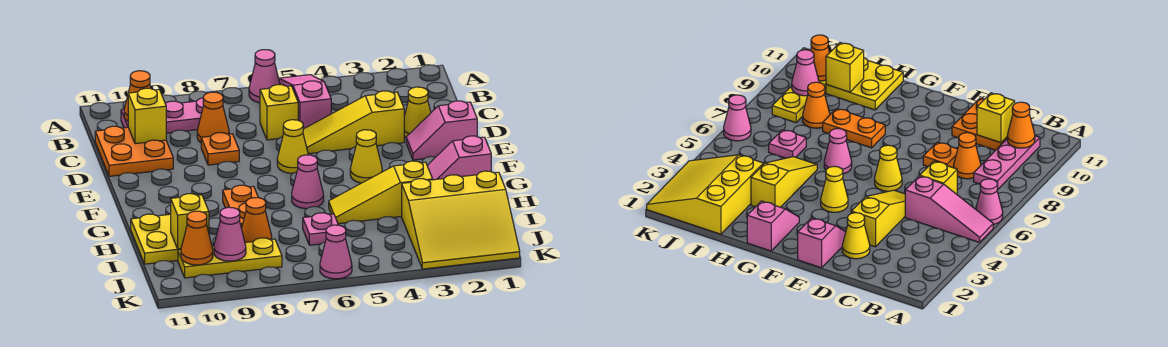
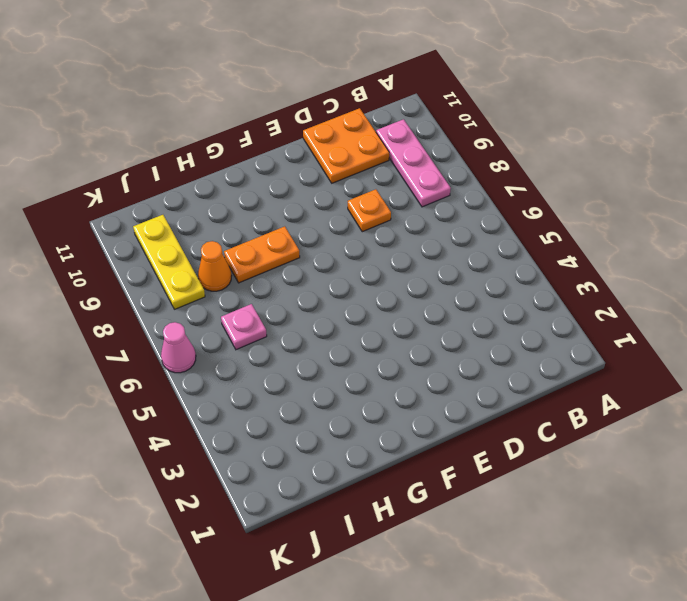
none -> pink 1x3 slope [279,75,331,129]
none -> pink 1x1 cone [249,50,280,103]
none -> yellow 1x1 brick [260,85,298,140]

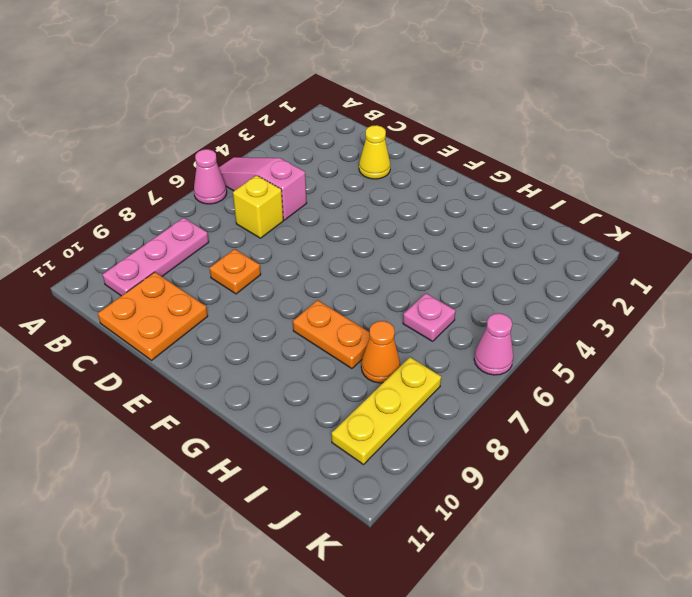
none -> orange 1x1 cone [197,92,229,142]
none -> yellow 1x3 slope [303,91,404,154]
none -> pink 1x2 slope [406,101,477,160]

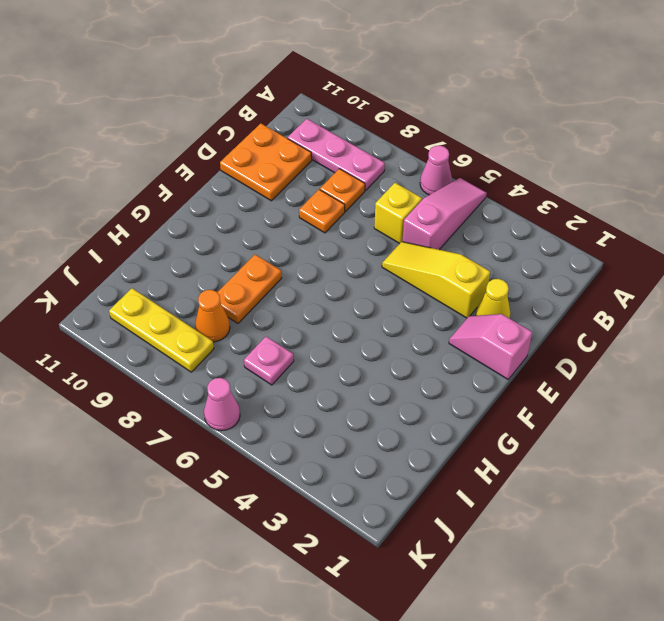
orange 1x1 plate [320,169,365,211] -> orange 1x1 cone [197,92,229,142]
none -> yellow 1x1 cone [277,120,308,173]
none -> yellow 1x1 cone [350,130,382,183]
none -> pink 1x2 slope [427,136,491,180]

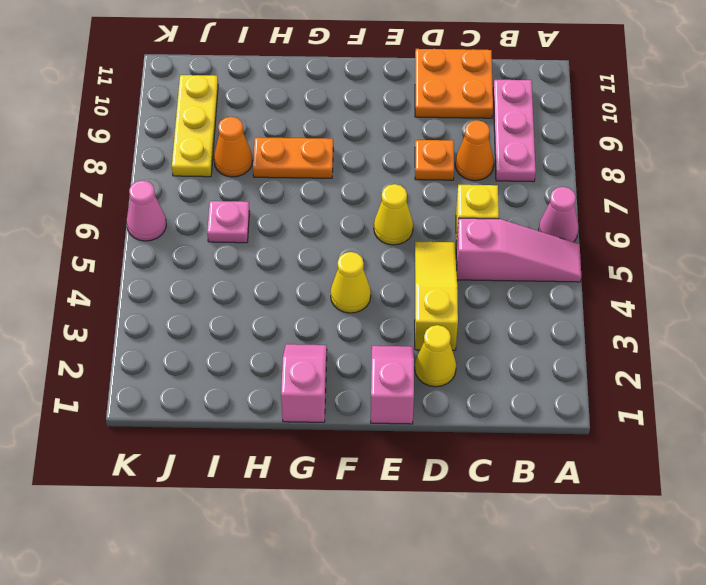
none -> pink 1x1 cone [292,155,324,209]
none -> yellow 1x3 slope [329,161,433,224]
none -> yellow 2x2 plate [131,214,181,264]

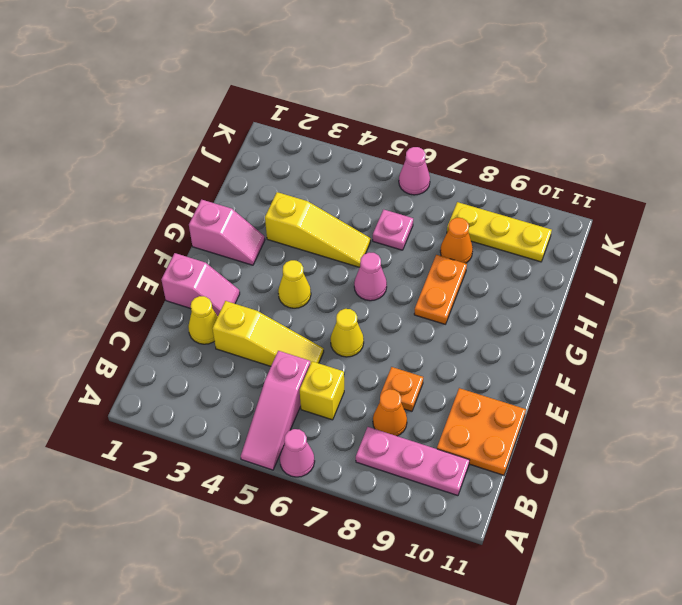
none -> yellow 2x2 plate [131,214,181,264]
none -> yellow 3x3 slope [402,171,520,269]
none -> orange 1x1 cone [124,71,151,121]

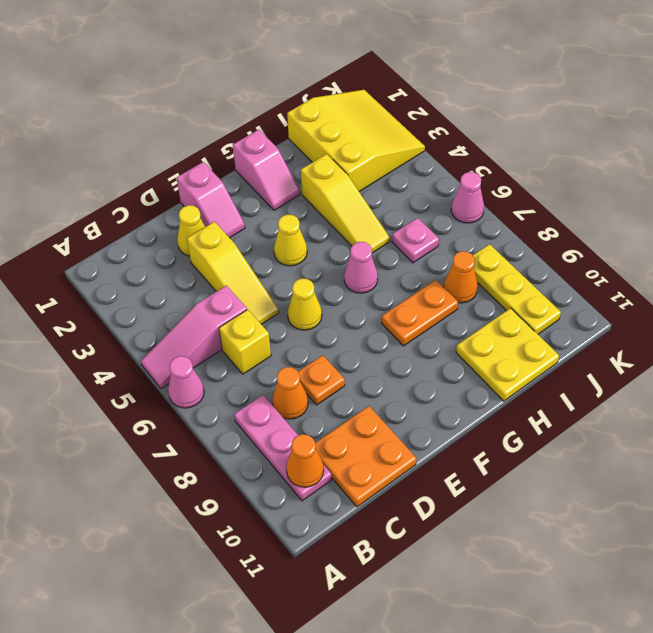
none -> yellow 1x1 brick [128,88,166,144]
none -> yellow 1x1 brick [171,194,209,249]
none -> pink 1x1 cone [214,207,246,261]

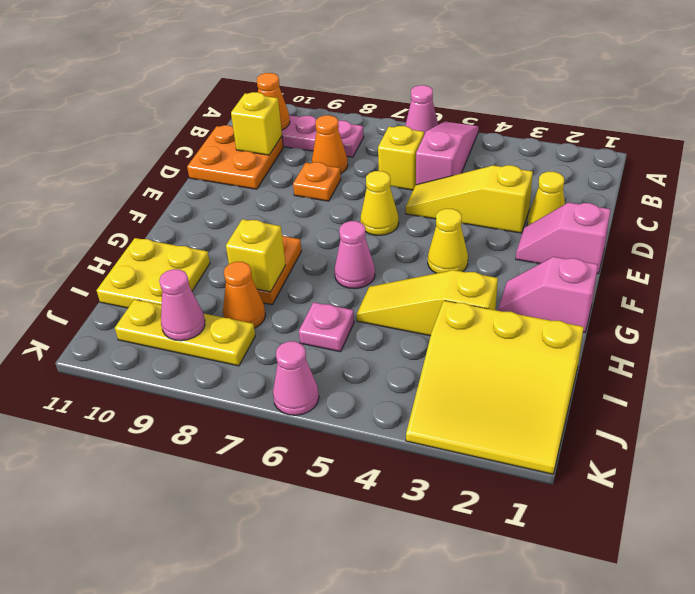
yellow 1x1 brick [226,219,286,292] -> yellow 1x1 brick moved to [171,194,209,249]
none -> orange 1x1 cone [181,211,213,265]

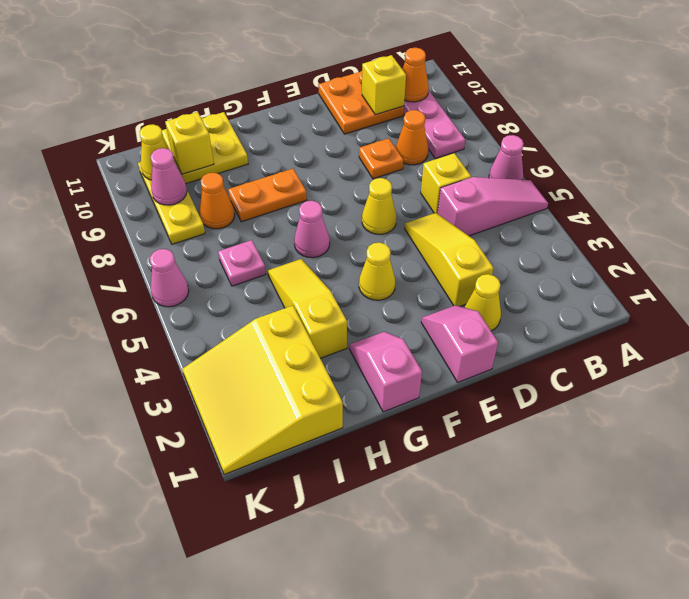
yellow 1x1 cone [140,124,175,180] -> orange 1x1 cone [181,211,213,265]

